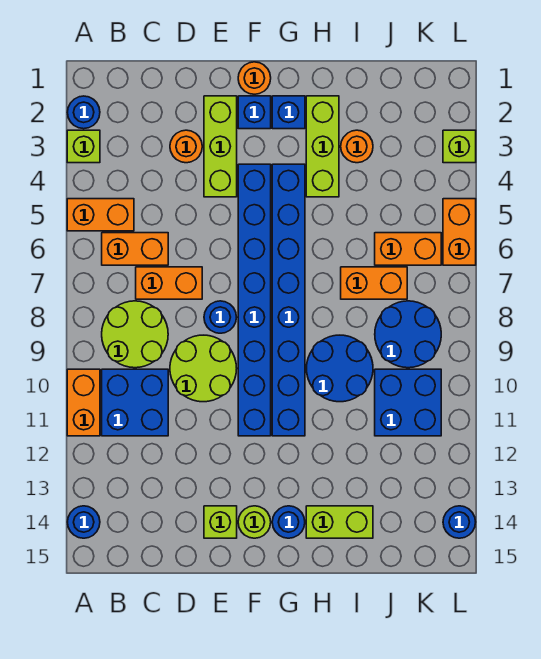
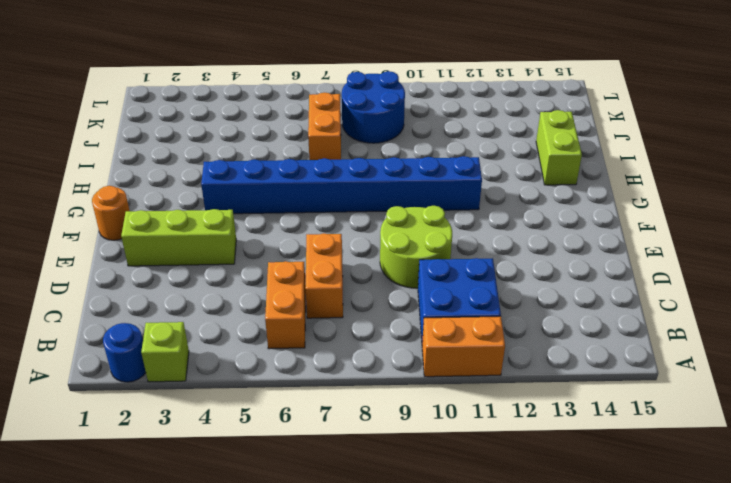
none -> orange 1x2 brick [67,199,134,231]
none -> blue 1x1 round brick [68,506,100,538]
none -> lime 2x2 round brick [102,301,168,368]
none -> orange 1x1 round brick [170,130,202,163]

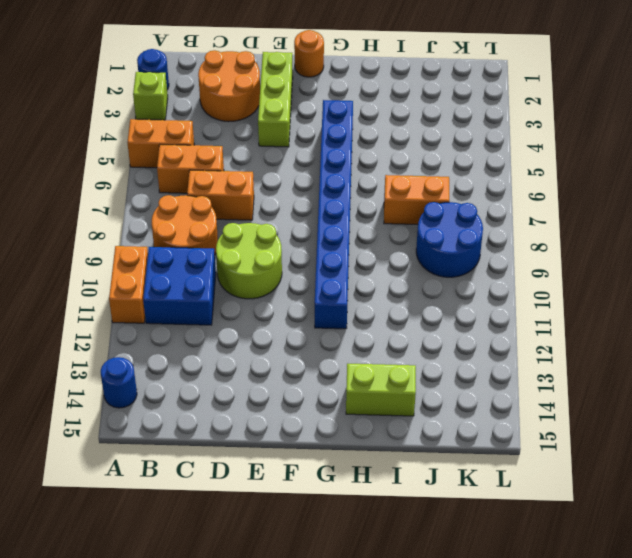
orange 2x2 round brick [152,195,218,254] -> lime 2x2 round brick [102,301,168,368]
orange 2x2 round brick [198,50,260,122] -> orange 1x1 round brick [170,130,202,163]
none -> blue 1x1 round brick [204,301,237,333]
none -> lime 1x1 brick [204,506,237,538]
none -> blue 1x1 brick [238,96,271,129]
none -> blue 1x8 brick [238,164,271,436]

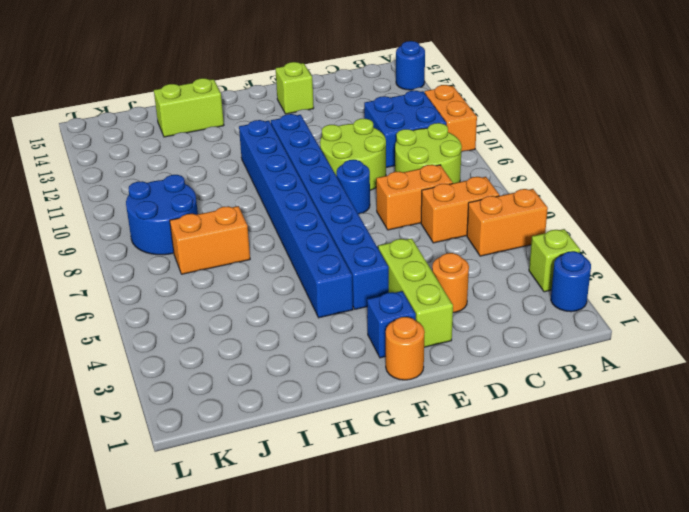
none -> lime 1x1 round brick [238,506,271,538]
none -> blue 1x1 brick [272,96,305,129]
none -> blue 1x1 round brick [272,506,305,538]
none -> lime 1x3 brick [306,96,339,197]

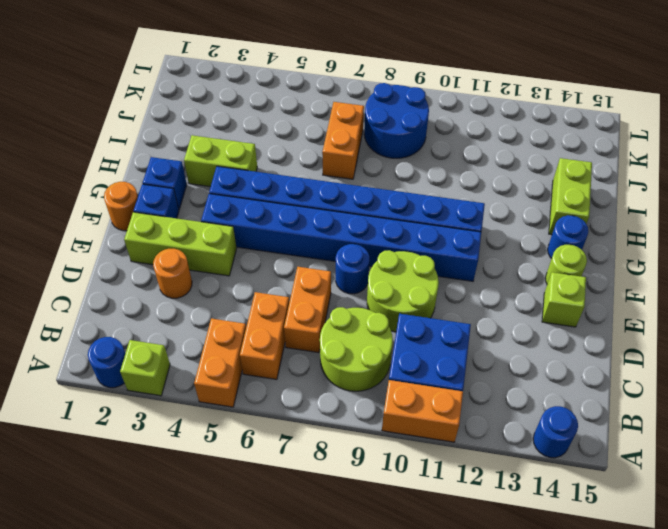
lime 1x2 brick [184,135,257,187] -> lime 1x3 brick [306,96,339,197]
none -> blue 2x2 round brick [307,335,373,402]
none -> orange 1x1 round brick [341,130,373,163]
none -> orange 1x2 brick [375,233,441,265]
none -> blue 2x2 brick [375,369,441,436]

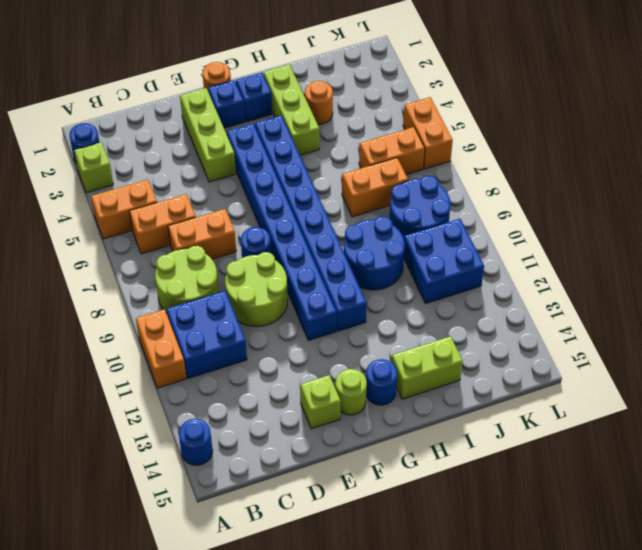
none -> orange 1x1 round brick [170,130,202,163]
none -> lime 1x1 brick [443,130,476,163]
none -> blue 1x1 round brick [443,506,476,538]

